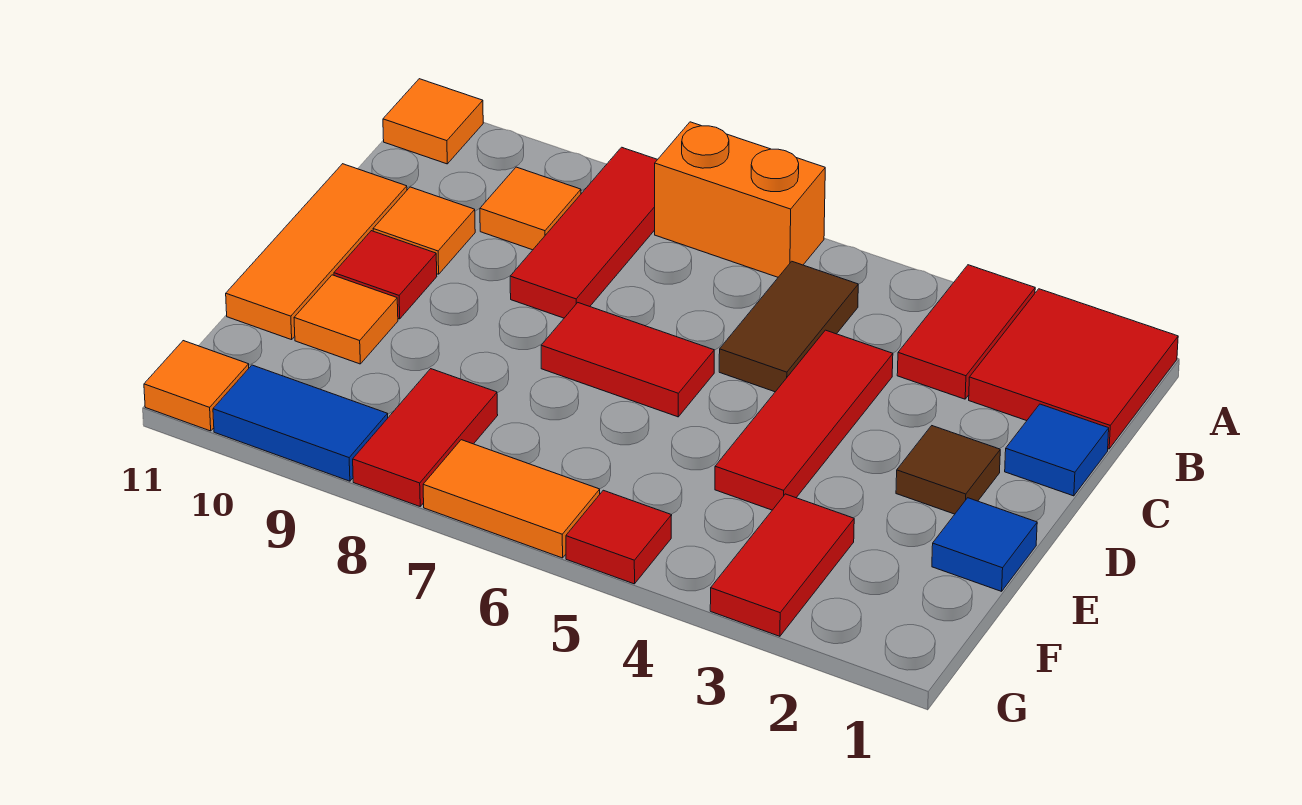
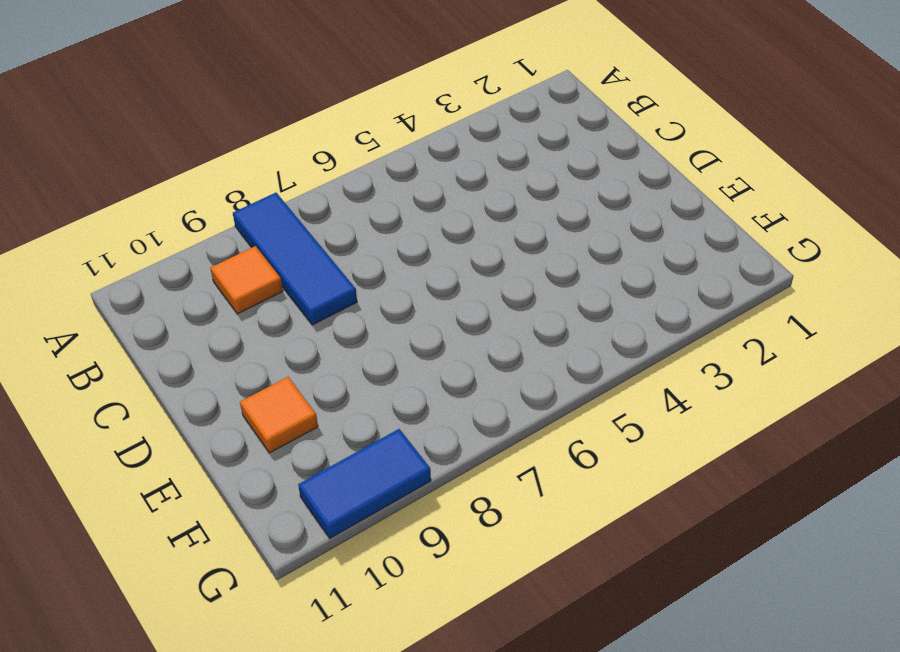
blue 1x3 tile [233,193,357,325] -> red 1x3 tile [510,147,658,318]
none -> red 2x2 tile [969,289,1178,449]
none -> red 1x2 tile [897,265,1035,399]
none -> orange 1x2 brick [655,122,825,277]

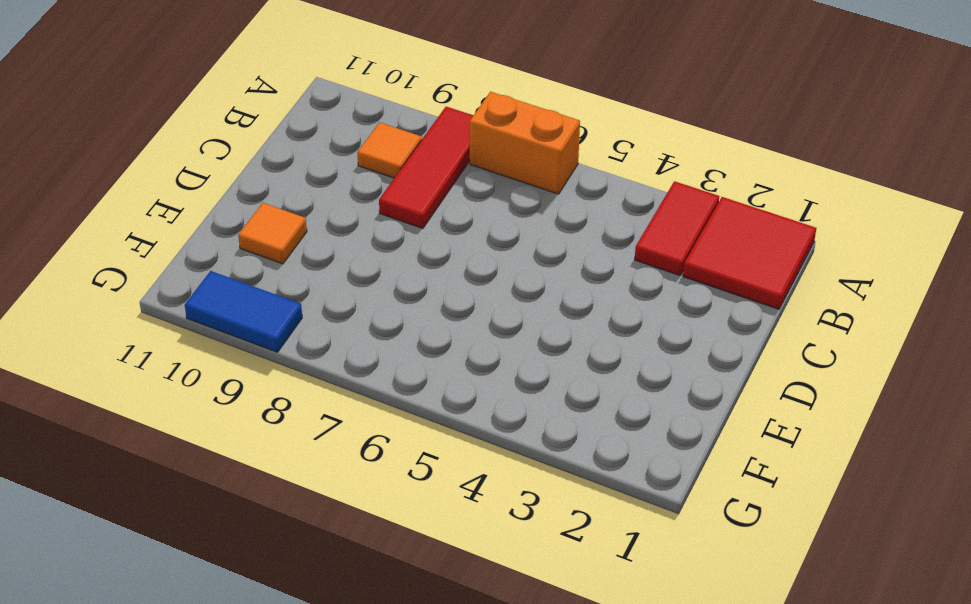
none -> orange 1x1 tile [383,79,483,164]
none -> brown 1x2 tile [719,261,858,392]
none -> blue 1x1 tile [1005,404,1109,496]

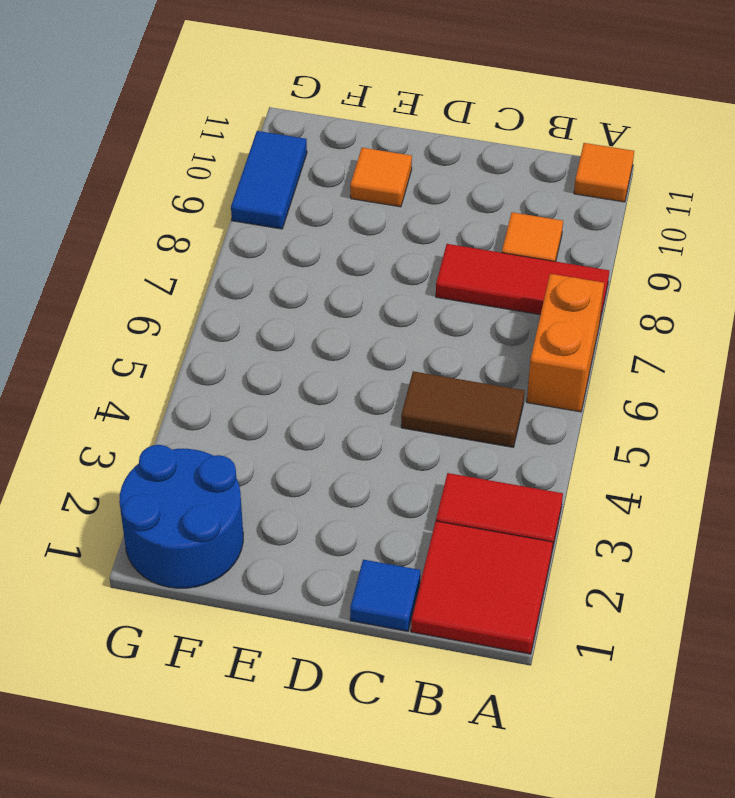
blue 2x2 round brick [119,445,243,588] -> none
none -> red 1x3 tile [715,330,893,510]
none -> orange 1x1 tile [373,187,475,274]
none -> orange 1x3 tile [226,164,407,340]

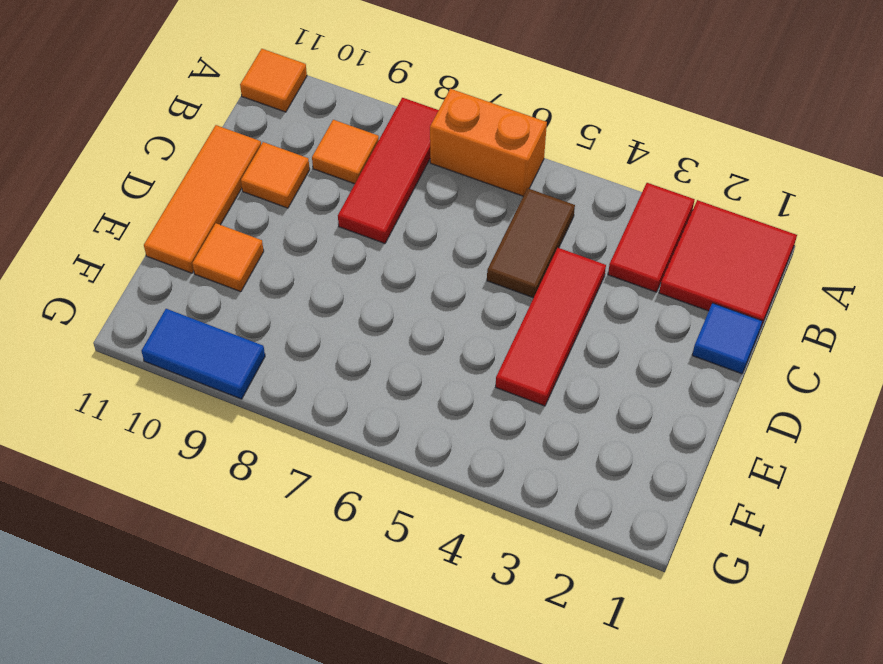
none -> brown 1x1 tile [896,426,1000,514]
none -> red 1x2 tile [541,303,714,417]
none -> red 1x1 tile [334,231,437,319]

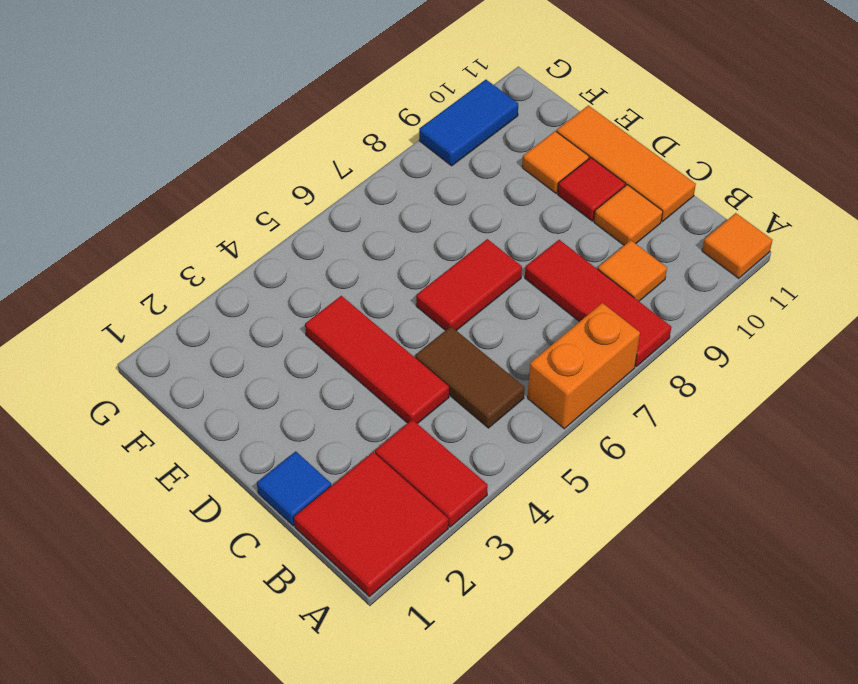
none -> brown 1x1 tile [896,426,1000,514]
none -> blue 1x1 tile [932,498,1037,591]
none -> red 1x2 tile [710,494,854,636]

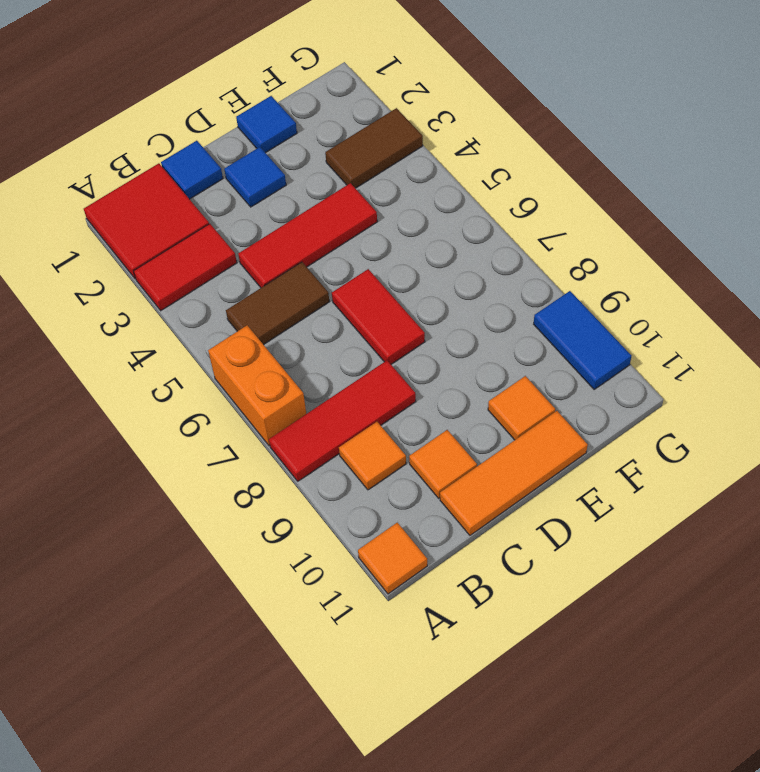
blue 1x1 tile [224,147,286,207] -> brown 1x1 tile [896,426,1000,514]
brown 1x2 tile [325,108,423,188] -> red 1x2 tile [710,494,854,636]
none -> red 1x1 tile [334,231,437,319]
none -> red 1x2 tile [353,369,498,506]
none -> red 1x1 tile [566,490,672,584]

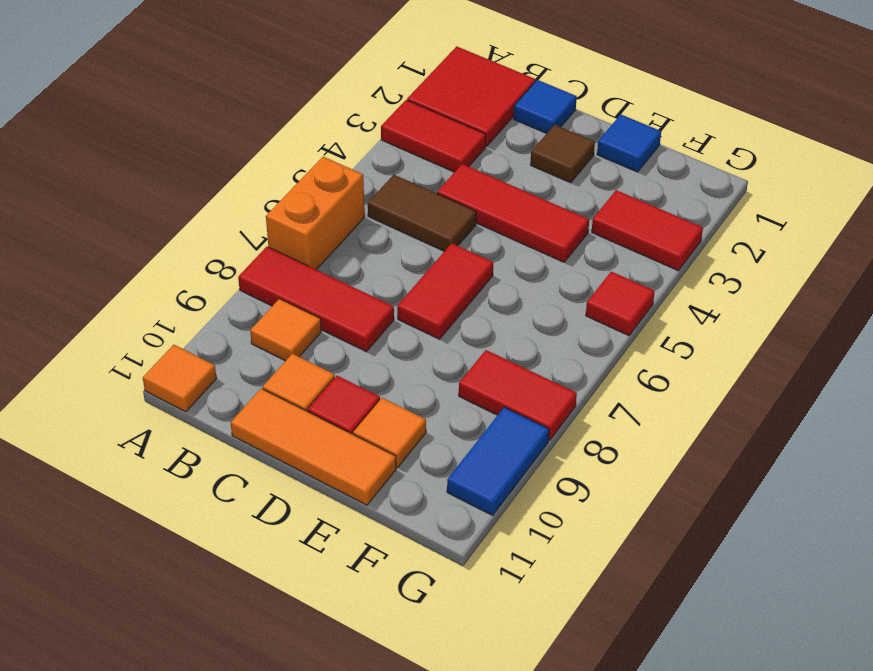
none -> orange 1x2 tile [423,440,600,558]
none -> orange 1x1 tile [144,341,249,431]

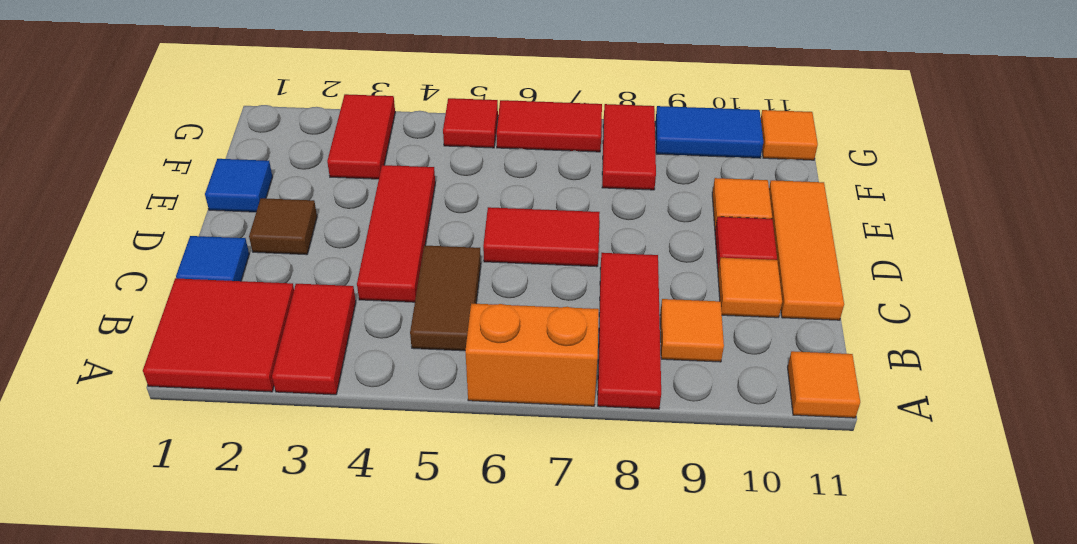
red 1x2 tile [496,100,602,152] -> orange 1x2 tile [423,440,600,558]

